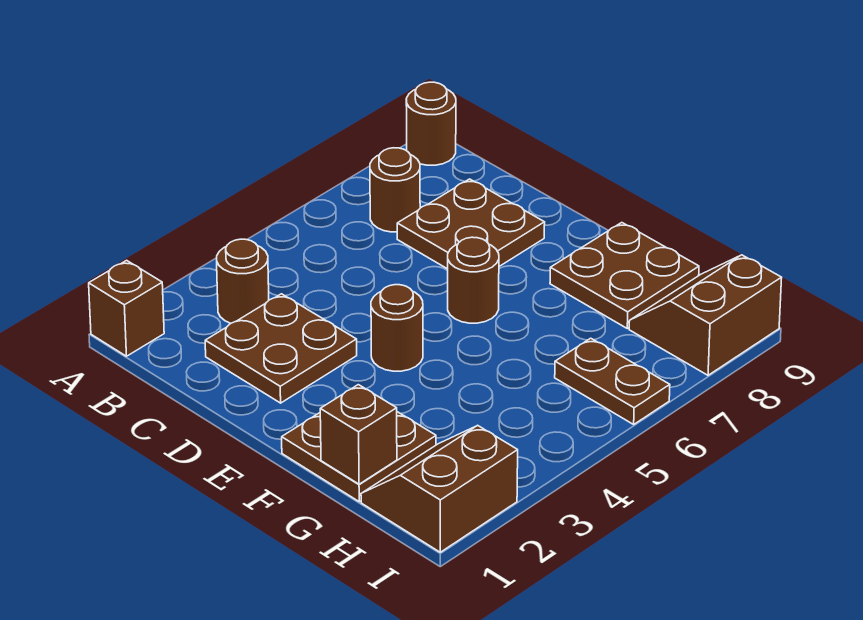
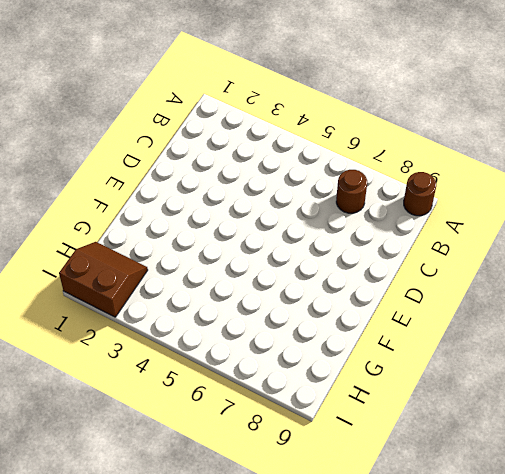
none -> brown 1x1 brick [89,260,164,356]
none -> brown 1x1 round brick [217,239,269,323]
none -> brown 2x2 plate [205,294,357,403]

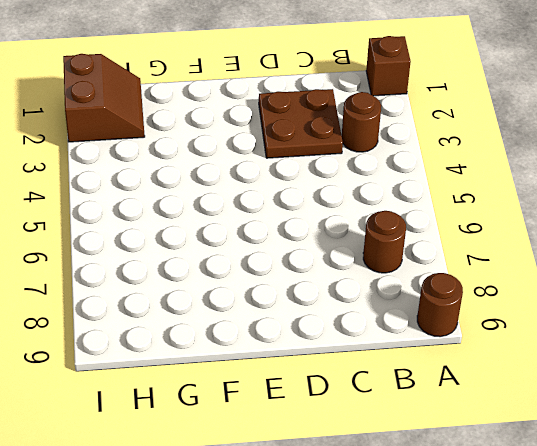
none -> brown 2x2 plate [397,179,545,269]
none -> brown 1x1 round brick [371,285,423,371]
none -> brown 1x1 round brick [448,237,499,323]

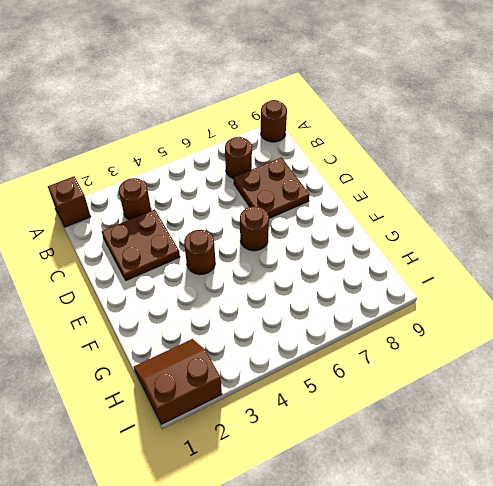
none -> brown 2x2 plate [282,412,436,502]
none -> brown 2x2 plate [550,223,699,328]
none -> brown 1x2 plate [555,338,670,424]

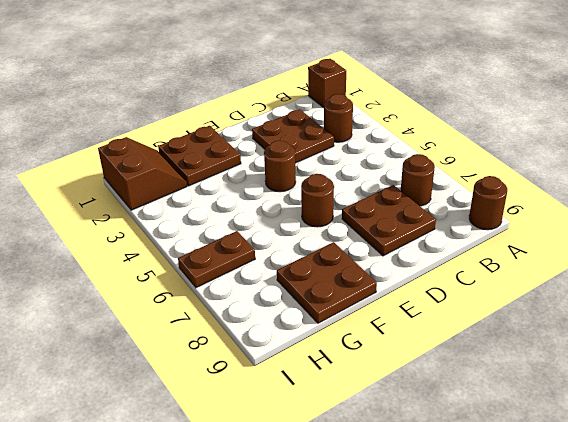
none -> brown 2x2 slope [629,255,782,375]
none -> brown 1x1 brick [320,385,397,484]

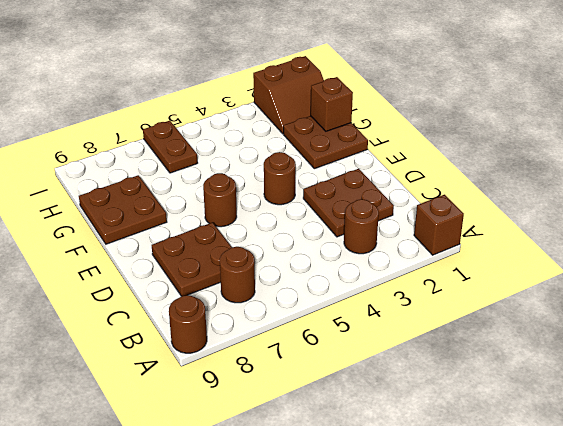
none -> brown 2x2 slope [629,255,782,375]

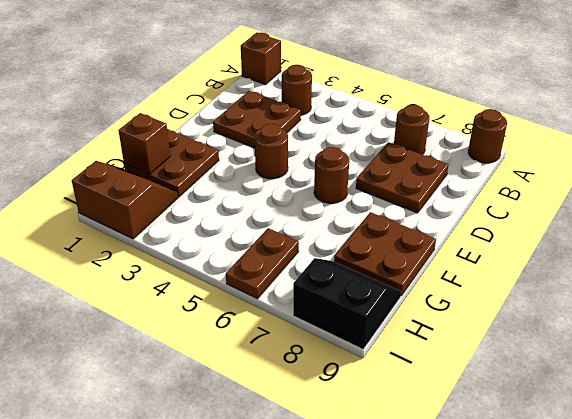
black 2x2 slope [293,258,401,349] -> brown 2x2 slope [629,255,782,375]

